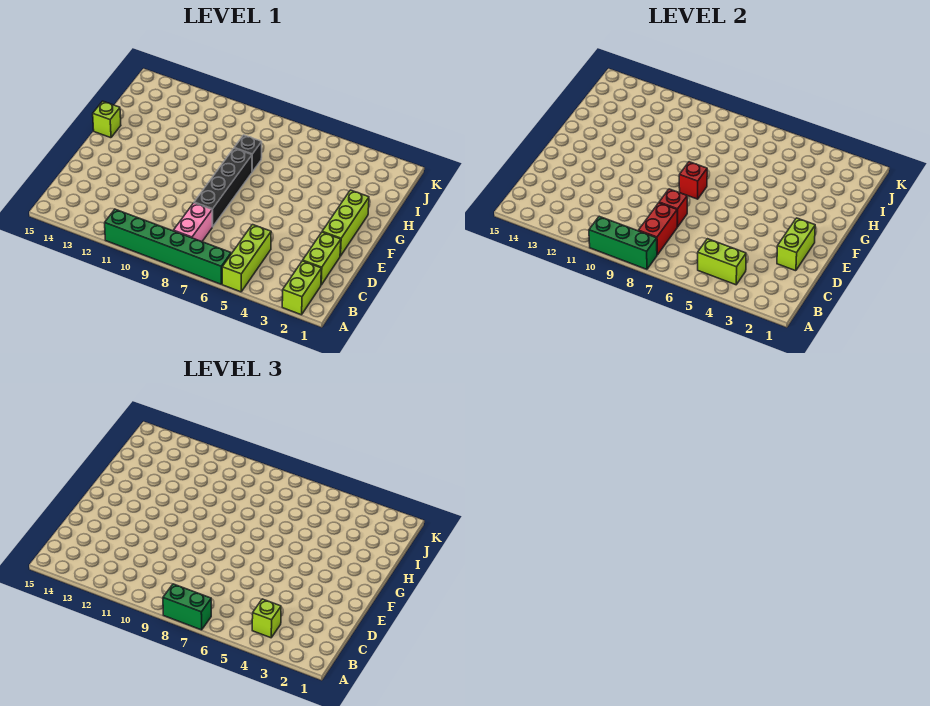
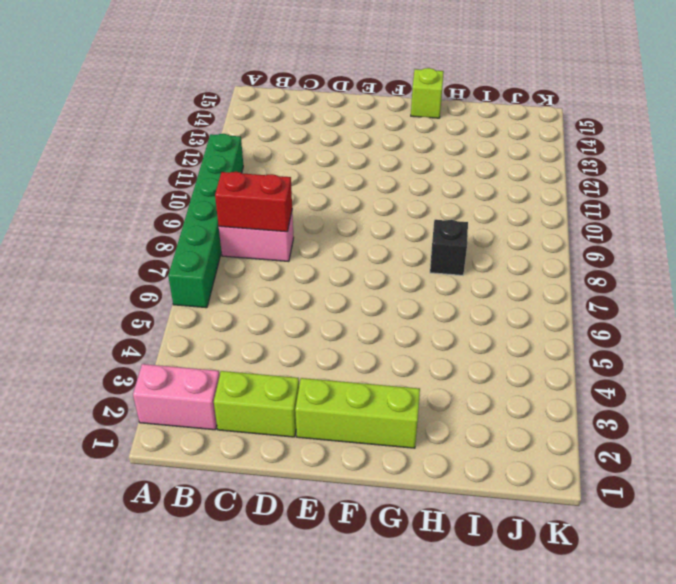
pink 1x2 brick [133,364,220,430] -> lime 1x2 brick [282,261,321,315]
none -> lime 1x3 brick [222,225,271,292]
none -> black 1x4 brick [194,148,252,227]
none -> green 1x3 brick [589,216,657,269]

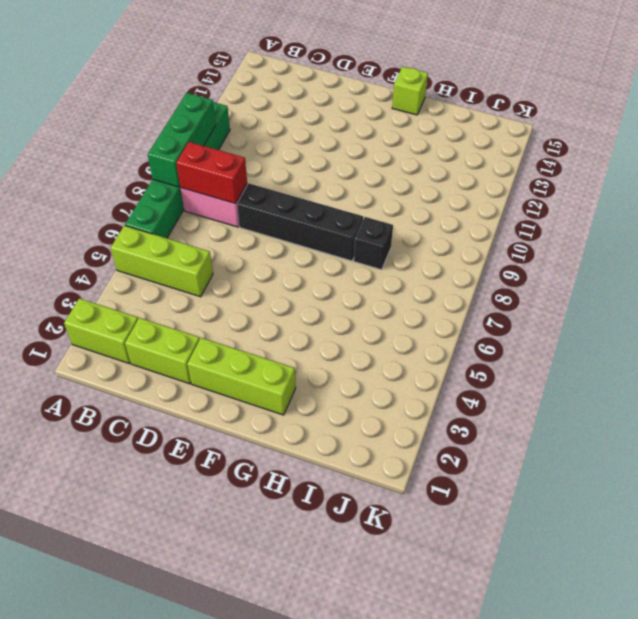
none -> lime 1x2 brick [698,239,746,285]
none -> lime 1x2 brick [777,218,815,271]
none -> red 1x1 brick [659,189,687,227]

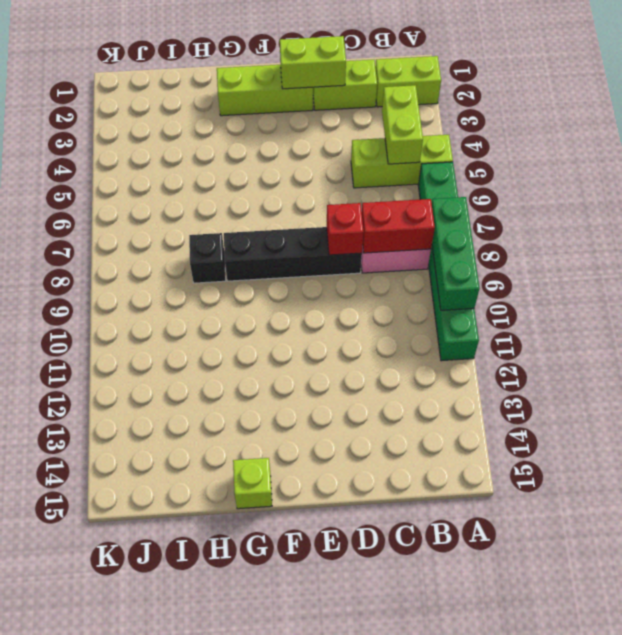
none -> red 1x1 brick [679,162,707,199]
none -> green 1x2 brick [163,584,211,630]
none -> lime 1x1 brick [252,599,281,638]

